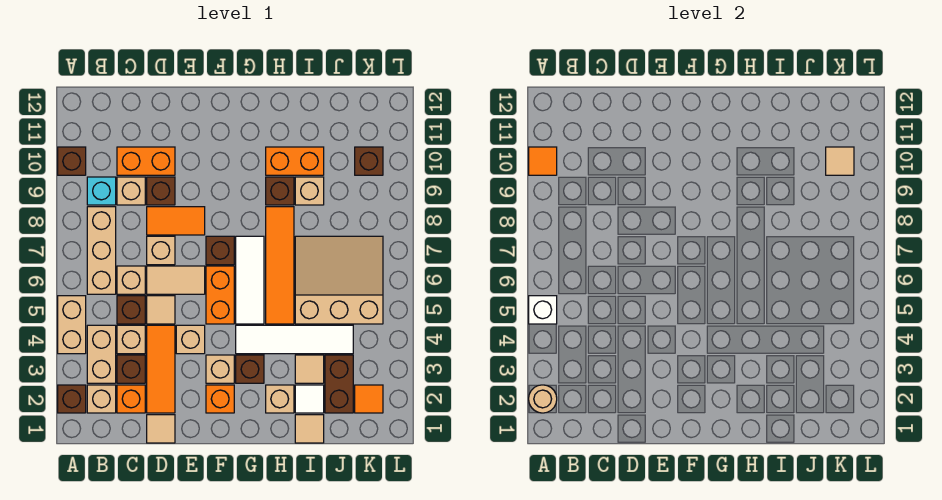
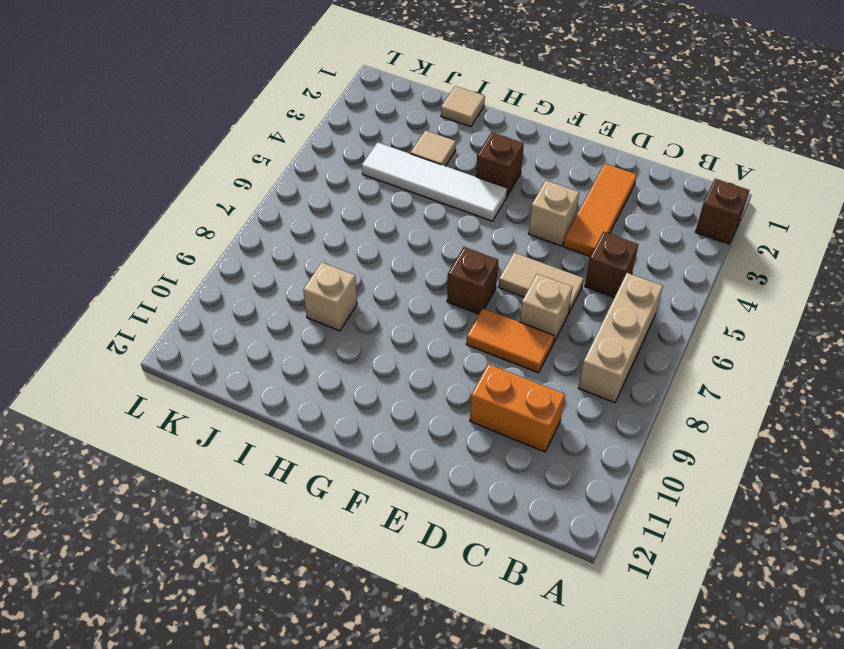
none -> tan 1x2 brick [58,296,86,354]
none -> brown 1x1 brick [58,147,86,175]
none -> tan 1x1 brick [87,385,116,413]
none -> tan 1x2 brick [87,325,116,383]

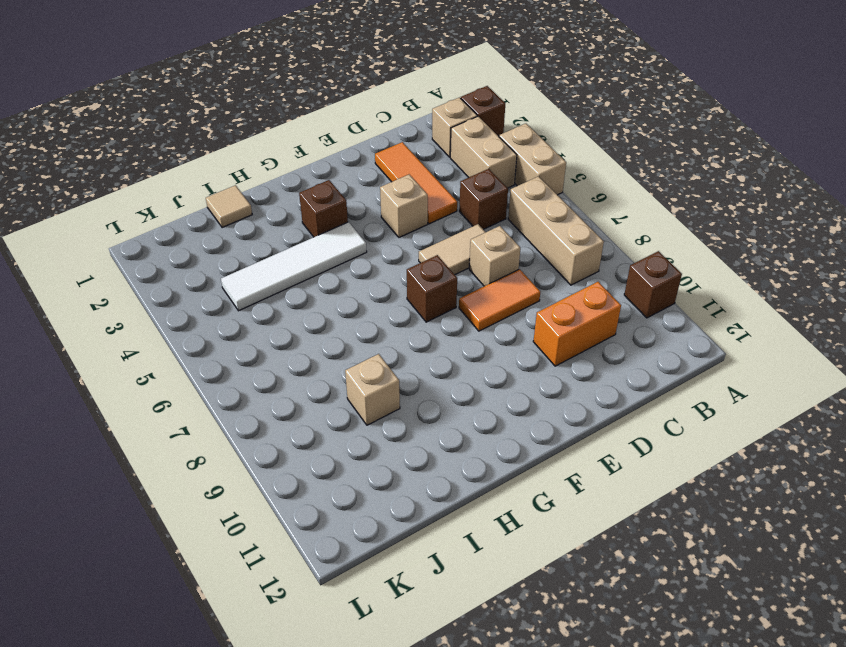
none -> cyan 1x1 brick [87,177,116,205]
none -> orange 1x1 brick [117,385,145,413]
none -> brown 1x1 brick [117,355,145,383]
none -> tan 1x1 brick [117,325,145,354]

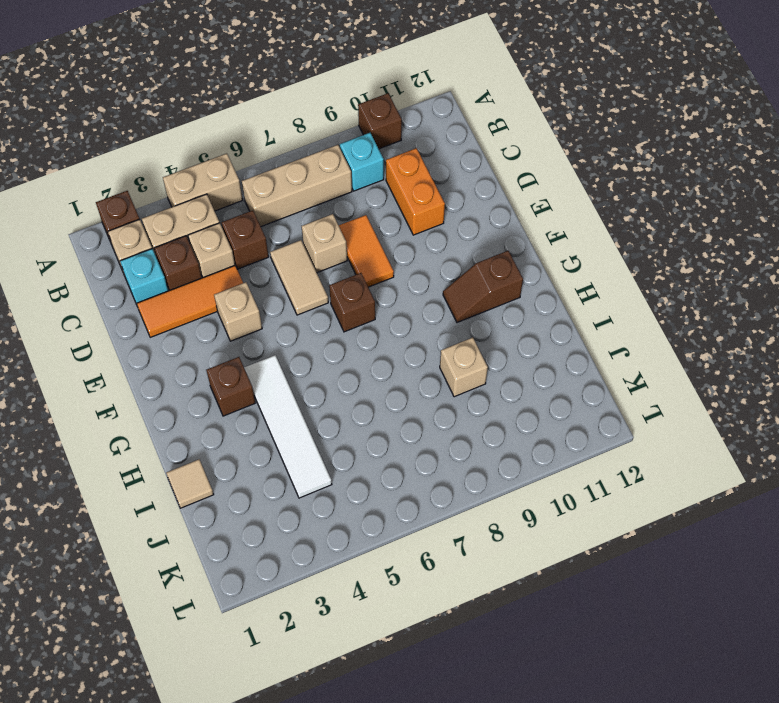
cyan 1x1 brick [120,249,168,304] -> orange 1x1 brick [117,385,145,413]
brown 1x2 slope [443,251,523,323] -> none
none -> tan 1x1 brick [117,266,145,294]
none -> tan 1x1 brick [117,177,145,205]
none -> tan 1x1 tile [147,415,175,443]
none -> tan 1x1 tile [147,296,175,324]

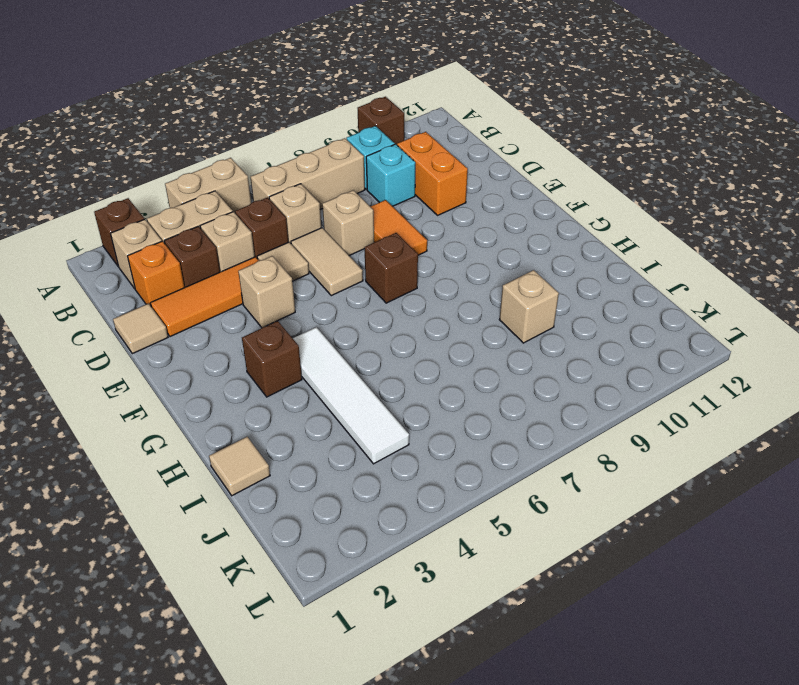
cyan 1x1 brick [366,144,415,206] -> tan 1x1 brick [117,177,145,205]
none -> brown 1x1 brick [147,177,175,205]
none -> orange 1x1 brick [206,385,234,413]
none -> tan 1x1 brick [206,355,234,383]
none -> orange 1x2 brick [206,266,234,324]

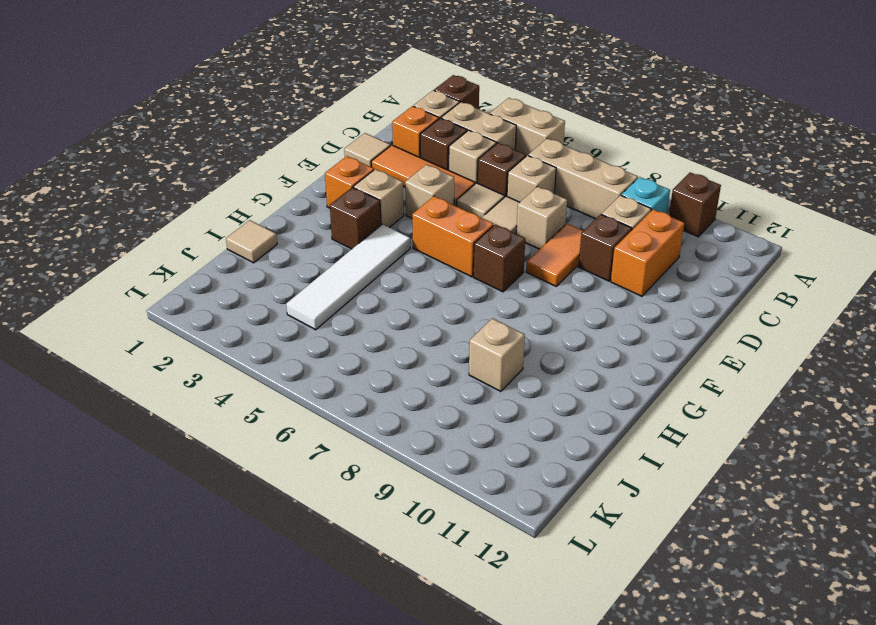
none -> white 1x3 tile [236,236,264,324]
none -> tan 1x1 brick [266,385,294,413]
none -> orange 1x4 tile [266,207,294,324]
none -> brown 1x1 brick [266,177,294,205]

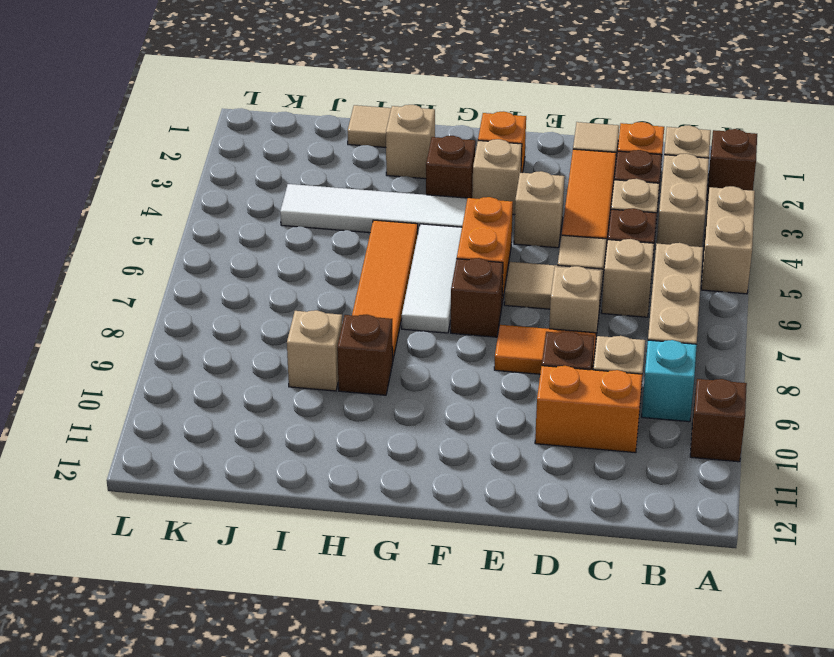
none -> orange 1x2 brick [266,147,324,175]
none -> white 1x1 tile [295,385,324,413]
none -> tan 1x1 tile [295,355,324,383]
none -> tan 3x3 slope [295,236,383,324]

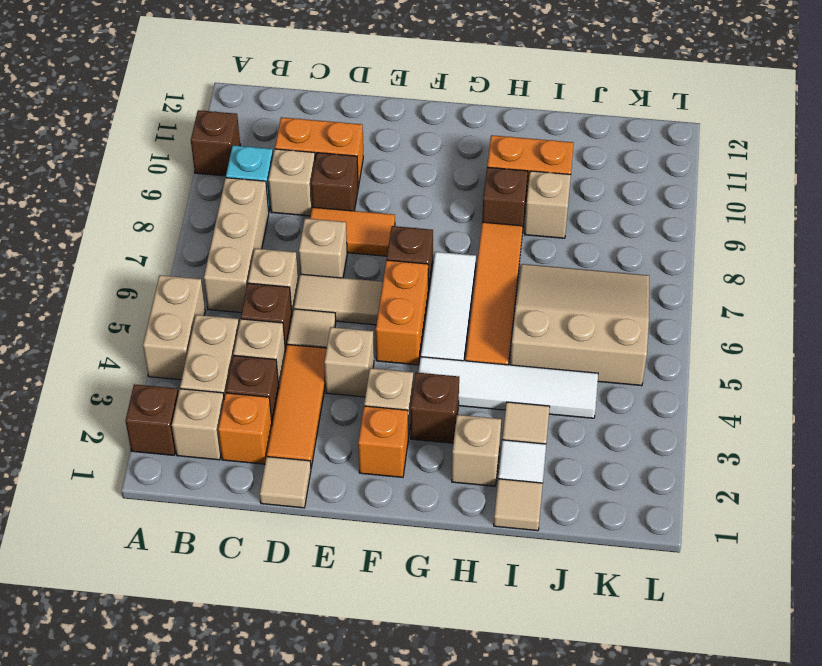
none -> brown 1x2 brick [325,355,353,413]
none -> orange 1x1 tile [355,385,383,413]
none -> brown 1x1 brick [355,147,383,175]
none -> tan 1x1 round brick [529,385,557,413]

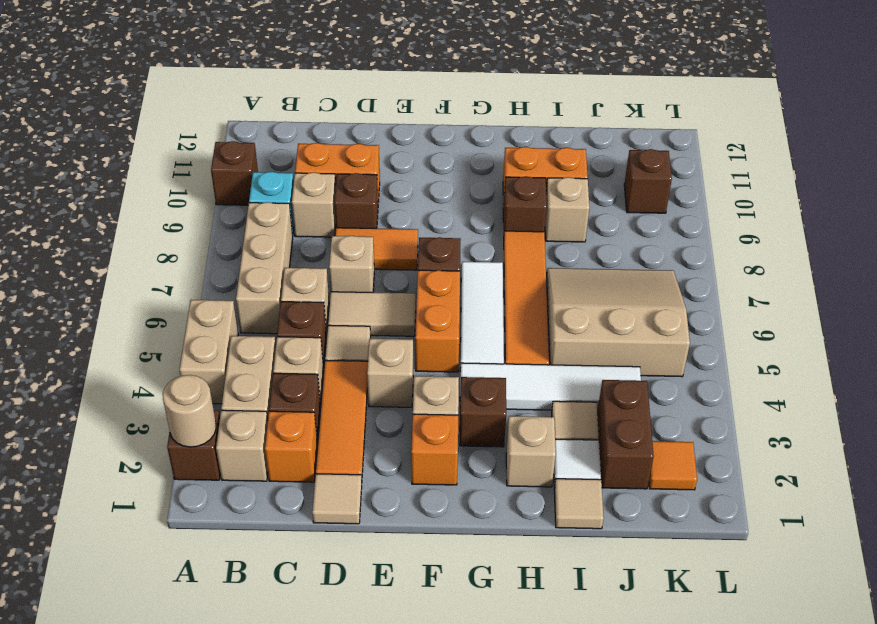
none -> white 1x1 brick [529,296,557,324]
none -> orange 1x1 tile [529,147,557,175]
none -> tan 1x1 tile [826,147,854,175]

